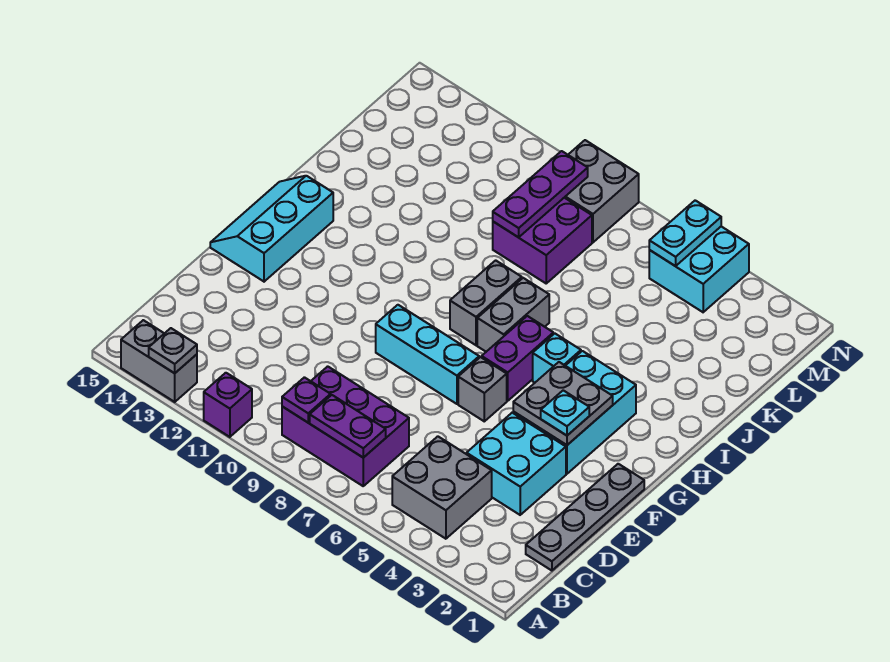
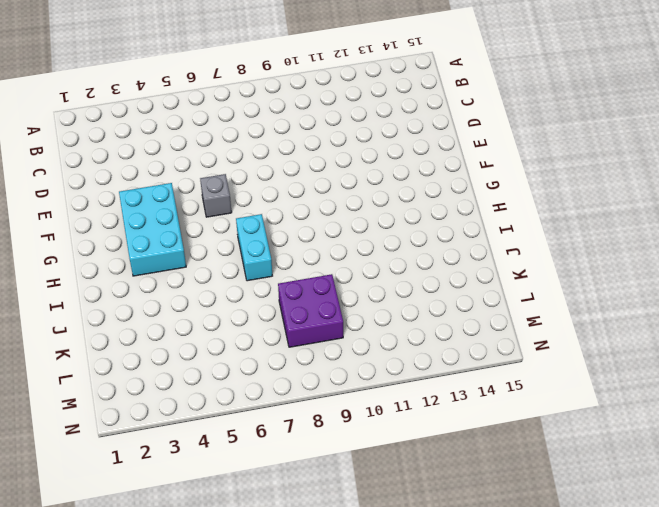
cyan 1x2 brick [236,214,272,281] -> grey 1x2 brick [477,278,549,352]
none -> purple 1x1 brick [204,373,252,437]
none -> grey 1x2 brick [121,320,197,402]
none -> grey 2x2 brick [392,436,492,539]

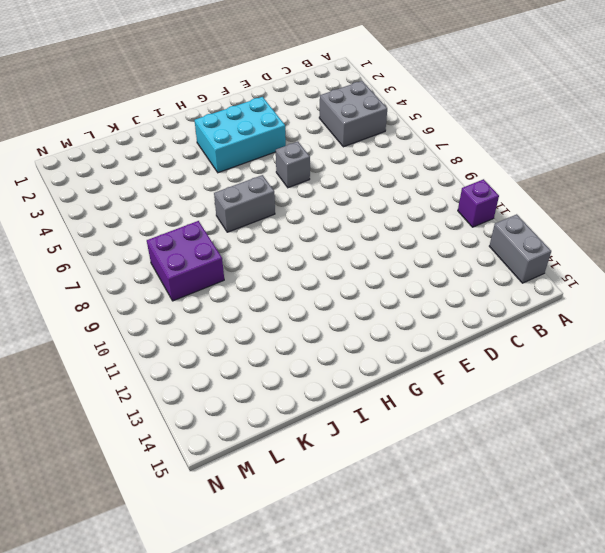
none -> purple 2x3 brick [282,366,409,486]
none -> grey 1x4 plate [526,464,644,571]
none -> cyan 2x2 brick [467,413,566,515]

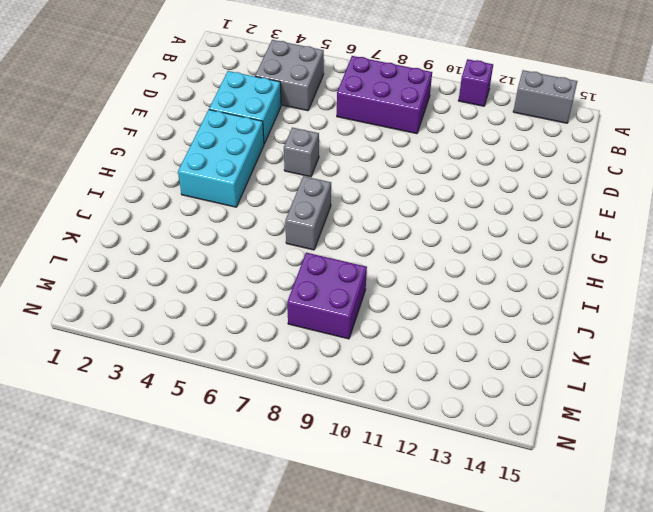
none -> grey 1x4 plate [526,464,644,571]
none -> cyan 1x3 brick [376,305,479,404]
none -> cyan 2x3 slope [210,176,333,282]

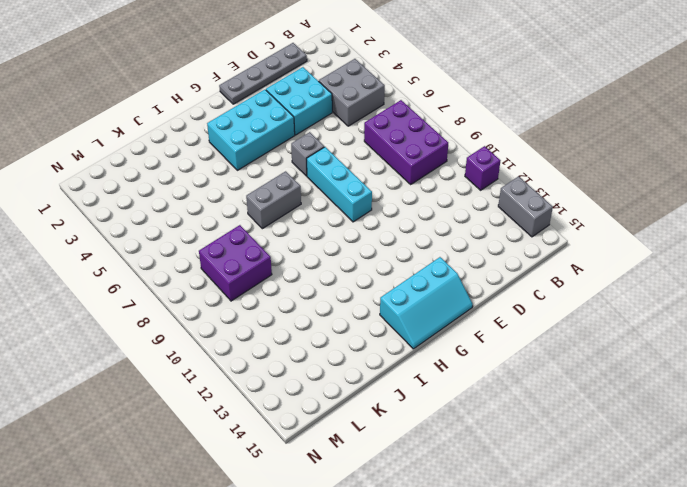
none -> purple 1x2 brick [482,316,553,401]
none -> cyan 1x1 brick [533,334,581,383]
none -> grey 1x2 brick [450,260,522,345]

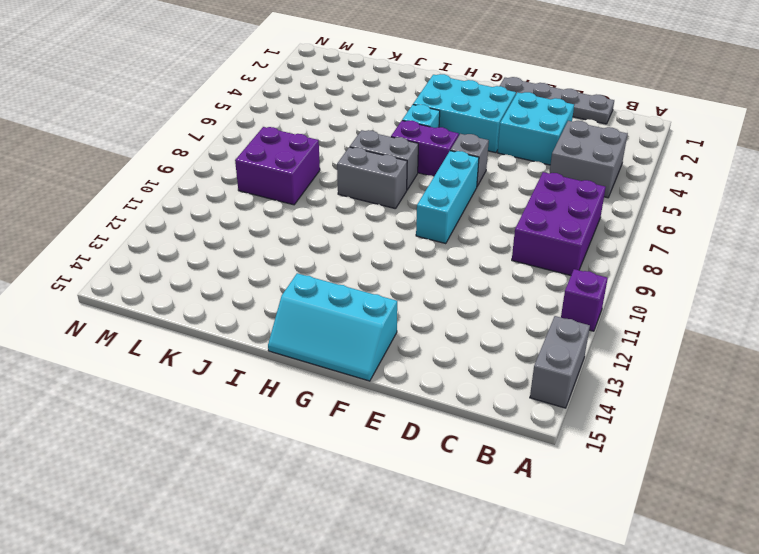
none -> cyan 2x2 brick [649,227,749,312]
none -> grey 2x2 brick [564,140,639,242]
none -> grey 1x1 plate [149,328,197,373]

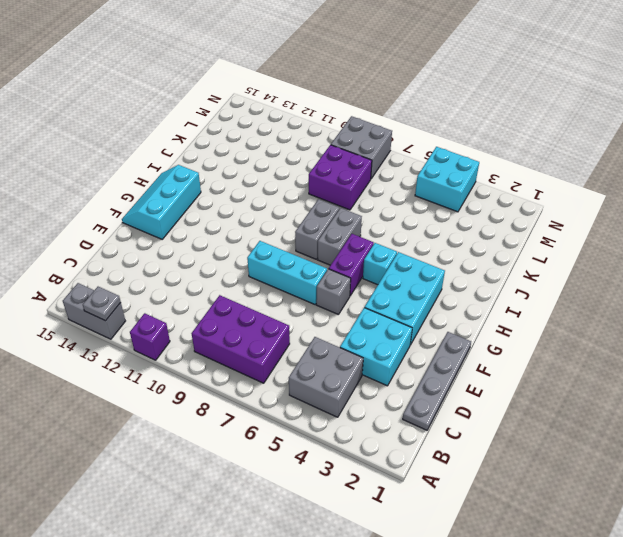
none -> purple 1x2 plate [310,395,386,458]
none -> purple 1x1 plate [282,377,331,422]
none -> grey 2x2 plate [513,362,613,445]

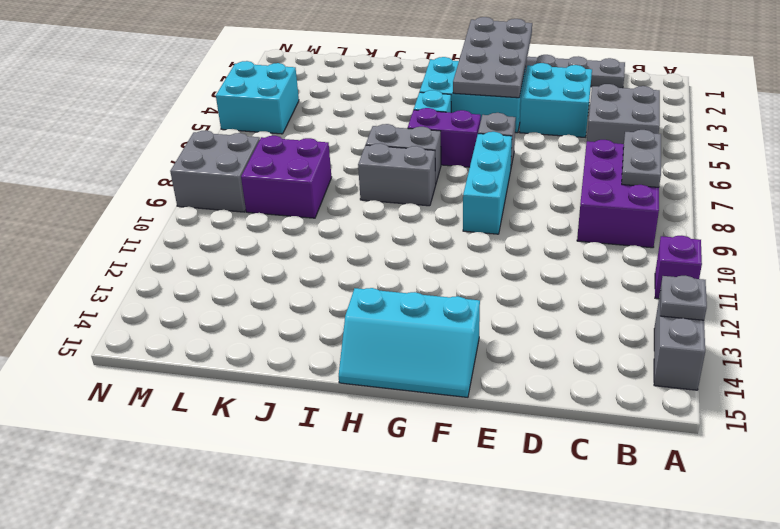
grey 1x2 plate [622,130,661,187] -> purple 1x2 plate [310,395,386,458]
grey 2x4 plate [453,17,532,98] -> grey 2x2 plate [513,362,613,445]
none -> purple 1x1 plate [282,377,331,422]
none -> purple 1x3 plate [493,151,588,237]
none -> cyan 1x2 plate [649,200,721,266]

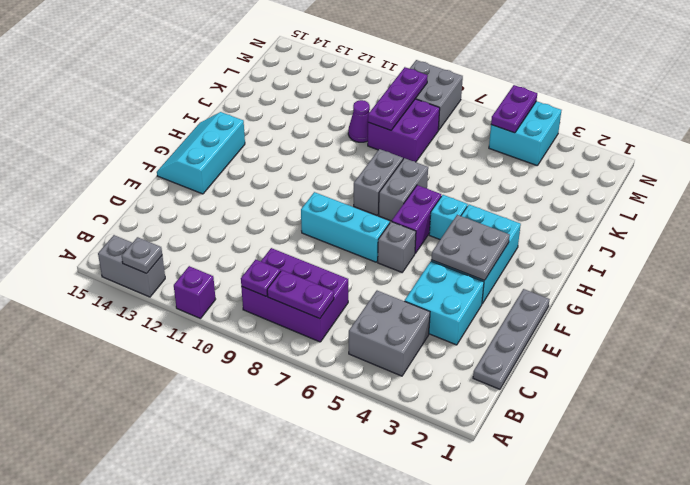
purple 1x1 cone [348,100,370,142] -> none
purple 1x2 plate [491,85,537,133] -> cyan 1x2 plate [649,200,721,266]
none -> cyan 1x1 plate [541,390,589,436]

